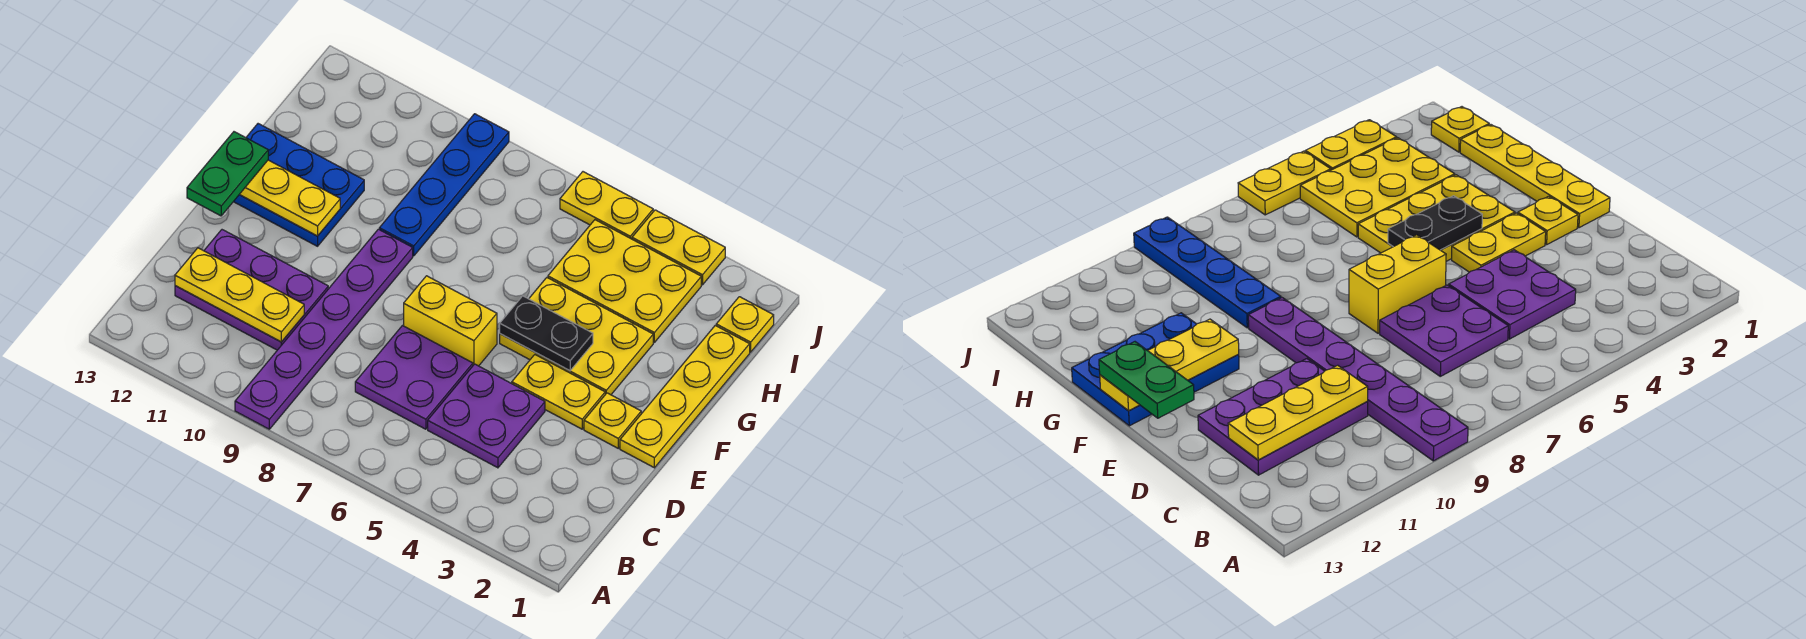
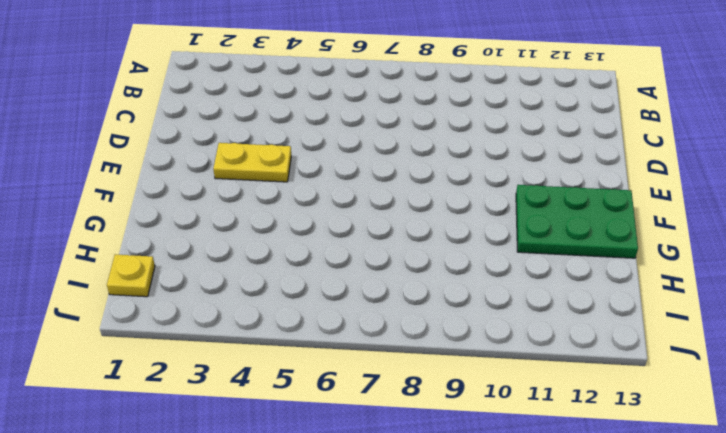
green 2x3 plate [516,185,638,258] -> blue 2x3 plate [233,124,364,246]
none -> purple 1x6 plate [235,229,413,429]
none -> purple 2x2 plate [428,364,545,468]
none -> purple 2x2 plate [355,326,473,429]

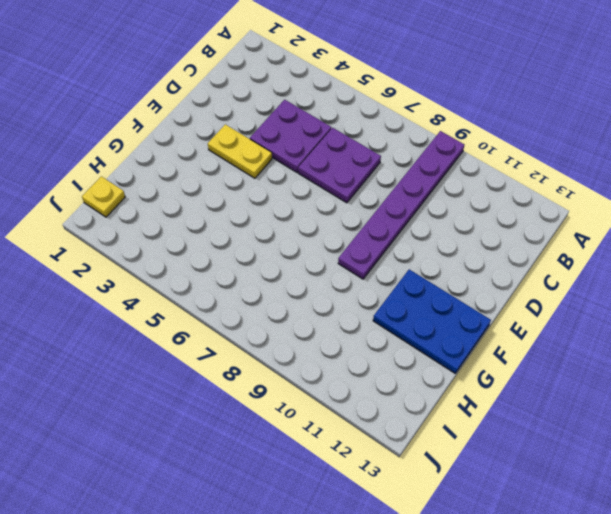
none -> purple 2x3 plate [175,230,328,350]
none -> yellow 1x4 plate [620,326,750,468]
none -> yellow 1x1 plate [584,393,641,448]

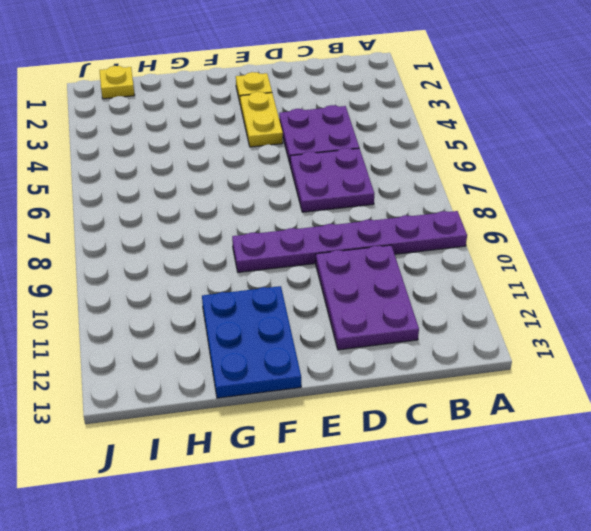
none -> yellow 1x4 plate [620,326,750,468]
none -> yellow 1x2 brick [404,276,497,366]
none -> yellow 2x3 plate [500,278,653,395]

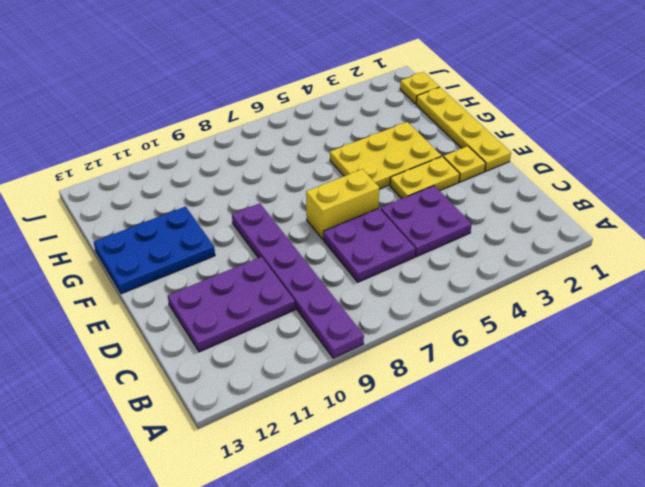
none -> blue 1x4 plate [379,114,509,256]
none -> yellow 2x3 plate [548,220,701,342]
none -> yellow 1x2 plate [632,210,725,285]

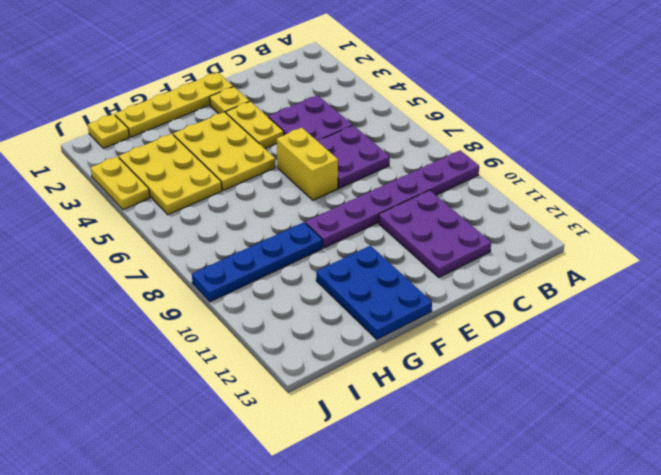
none -> yellow 1x2 plate [560,172,653,239]
none -> yellow 1x3 plate [175,248,304,342]
none -> black 1x2 plate [500,296,593,371]

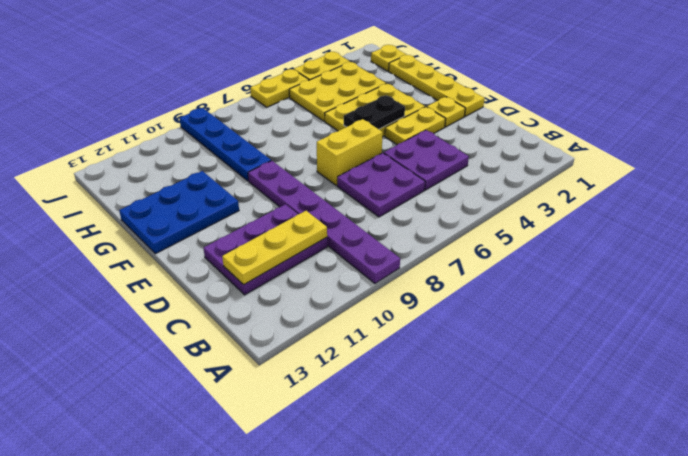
none -> yellow 1x3 plate [239,160,340,236]
none -> green 1x2 plate [187,132,268,216]

